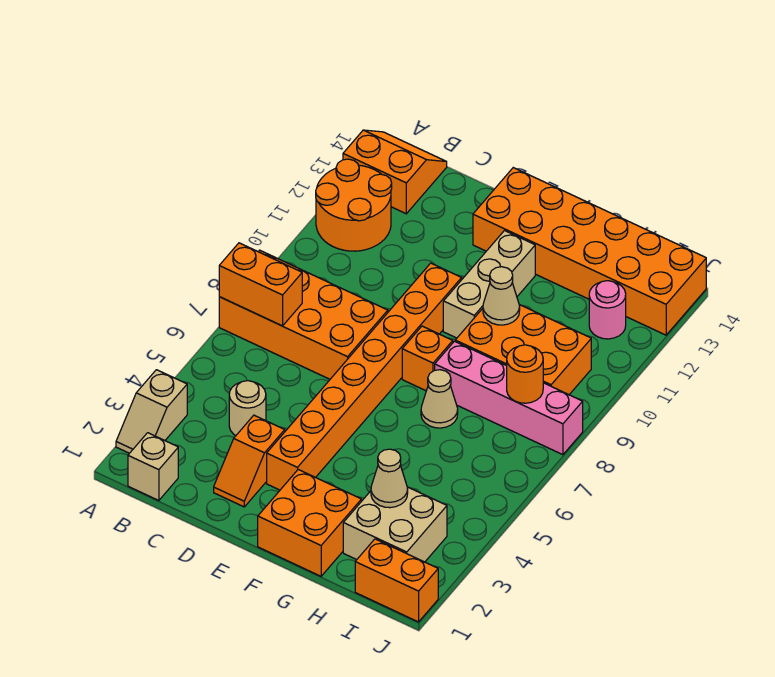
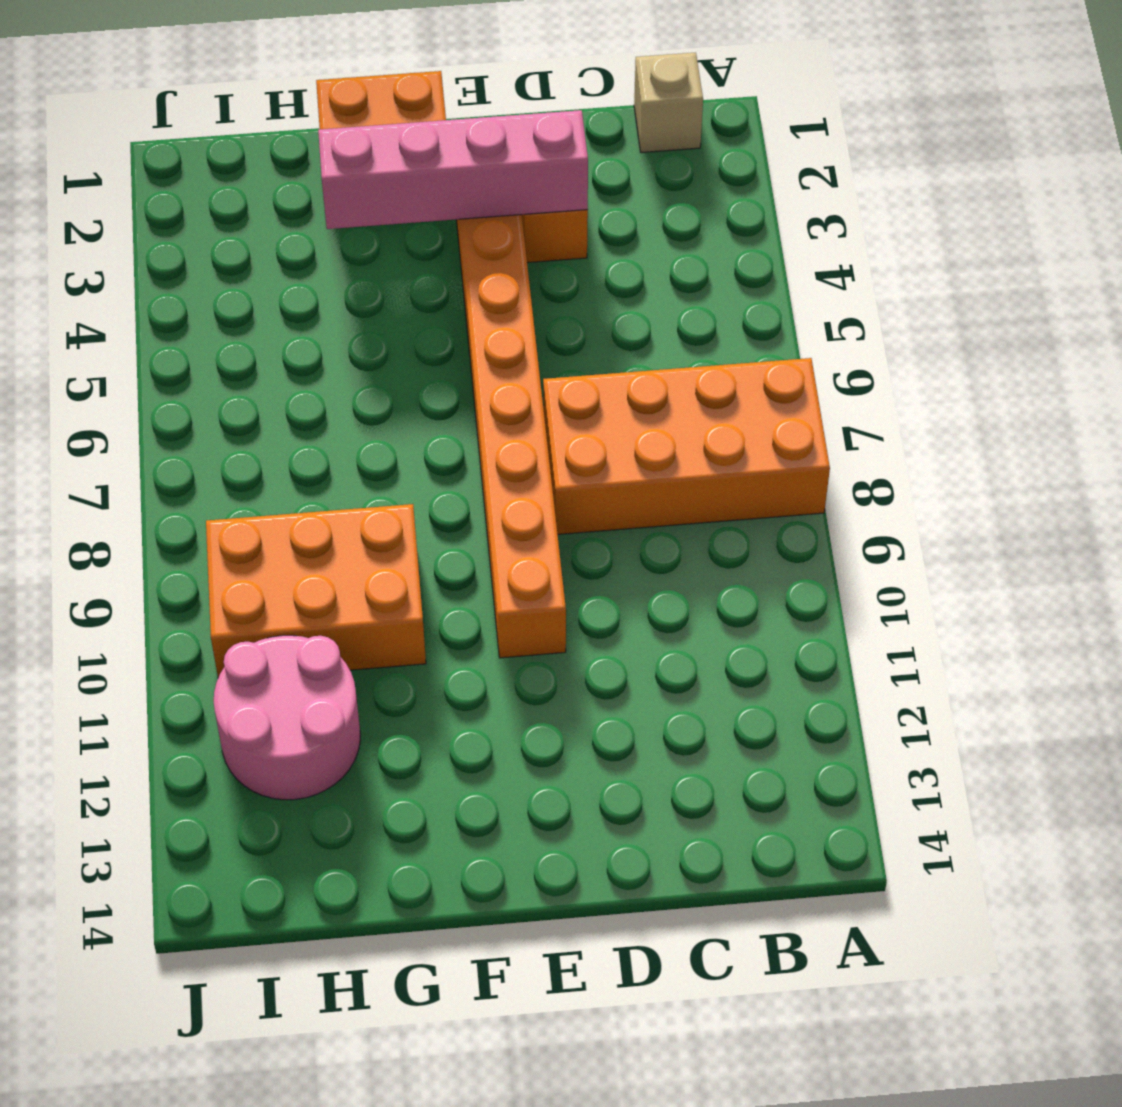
pink 1x4 brick [318,110,588,229] -> pink 1x4 brick moved to [435,341,583,455]
pink 2x2 round brick [214,635,360,800] -> pink 1x1 round brick [589,281,626,339]
none -> tan 1x2 slope [116,370,187,453]
none -> orange 2x2 round brick [316,159,392,251]
none -> orange 2x2 slope [343,130,447,214]

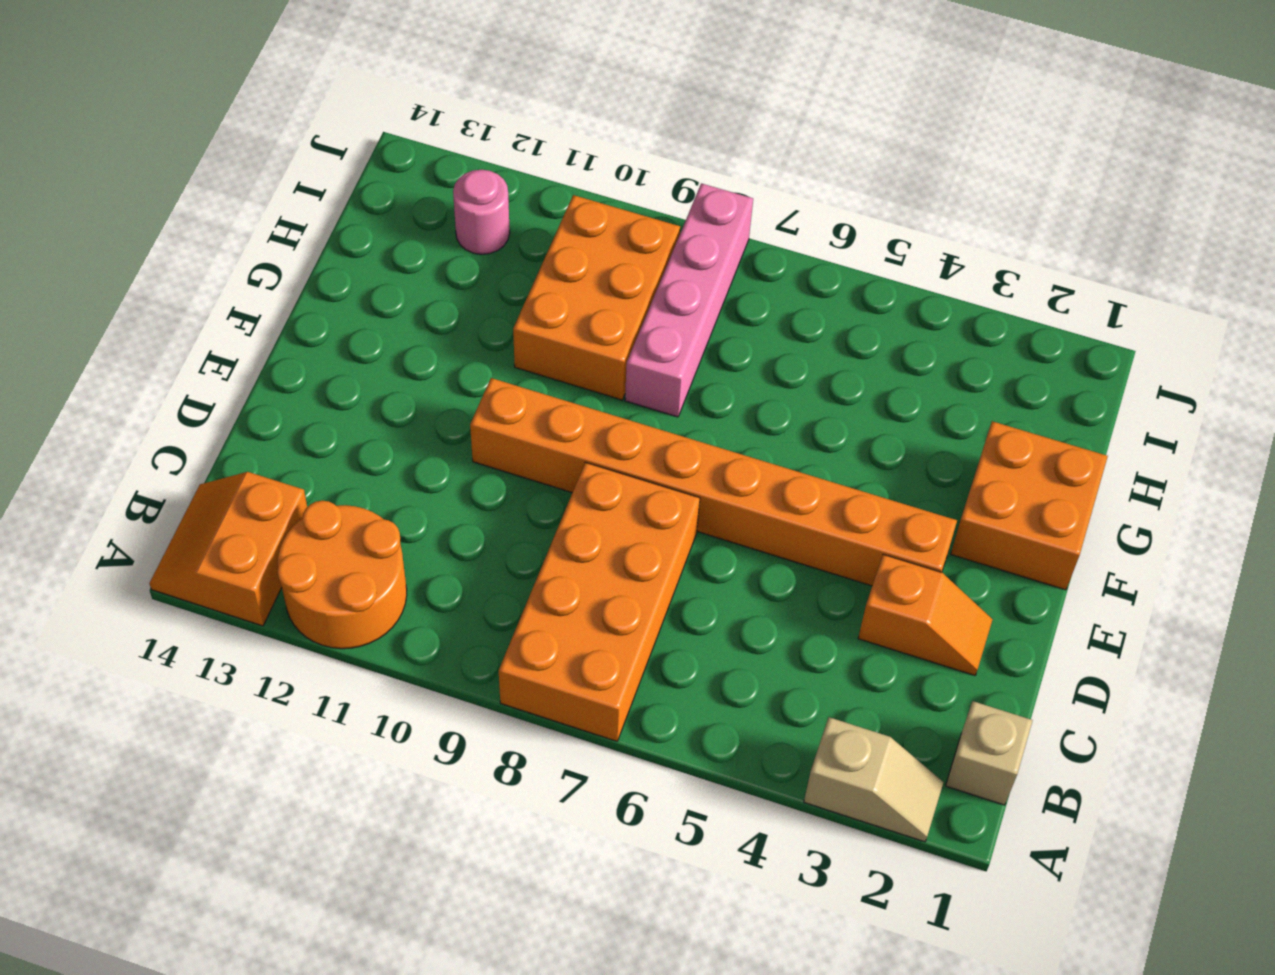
none -> tan 1x1 round brick [229,381,266,435]
none -> orange 2x6 brick [473,168,706,335]
none -> orange 1x1 brick [402,326,453,391]

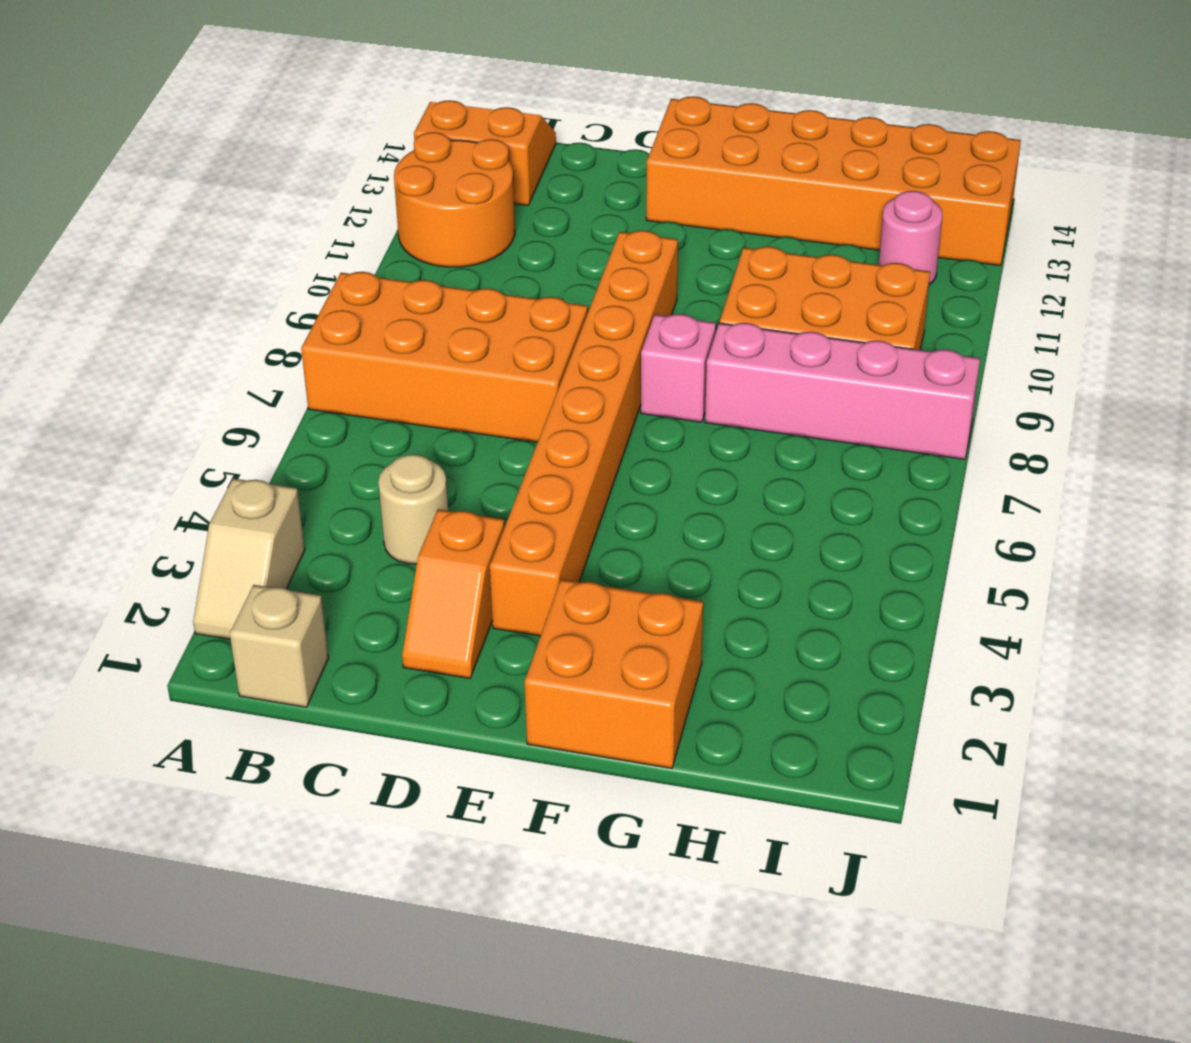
pink 1x1 brick [641,314,716,422] -> orange 1x1 brick [402,326,453,391]
none -> tan 1x3 brick [443,231,535,338]
none -> tan 1x1 cone [421,370,458,428]
none -> tan 2x2 brick [343,487,447,562]

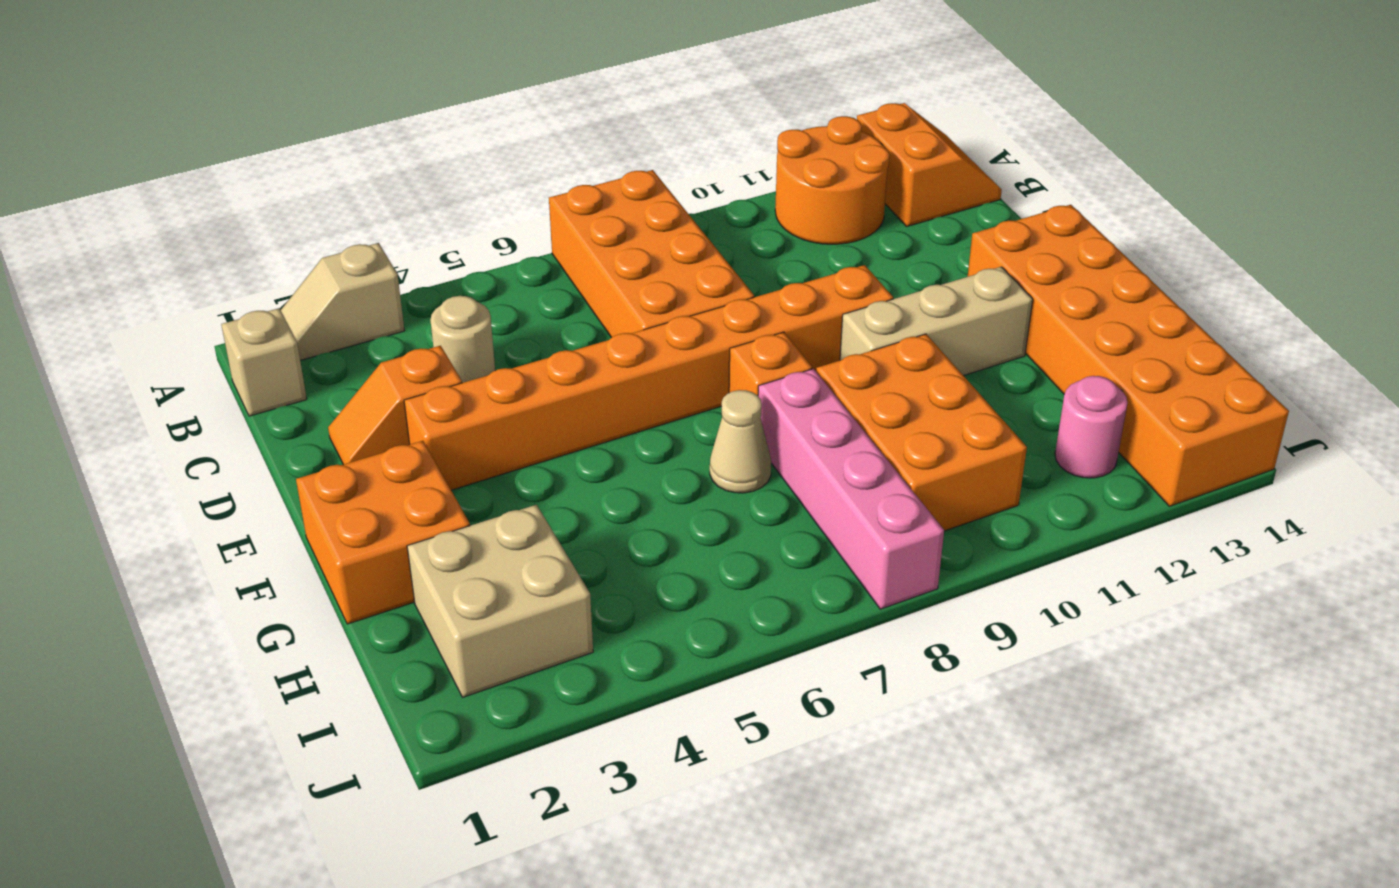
none -> orange 1x2 brick [355,539,438,622]
none -> orange 1x2 brick [219,243,302,326]
none -> tan 1x1 cone [483,267,520,325]

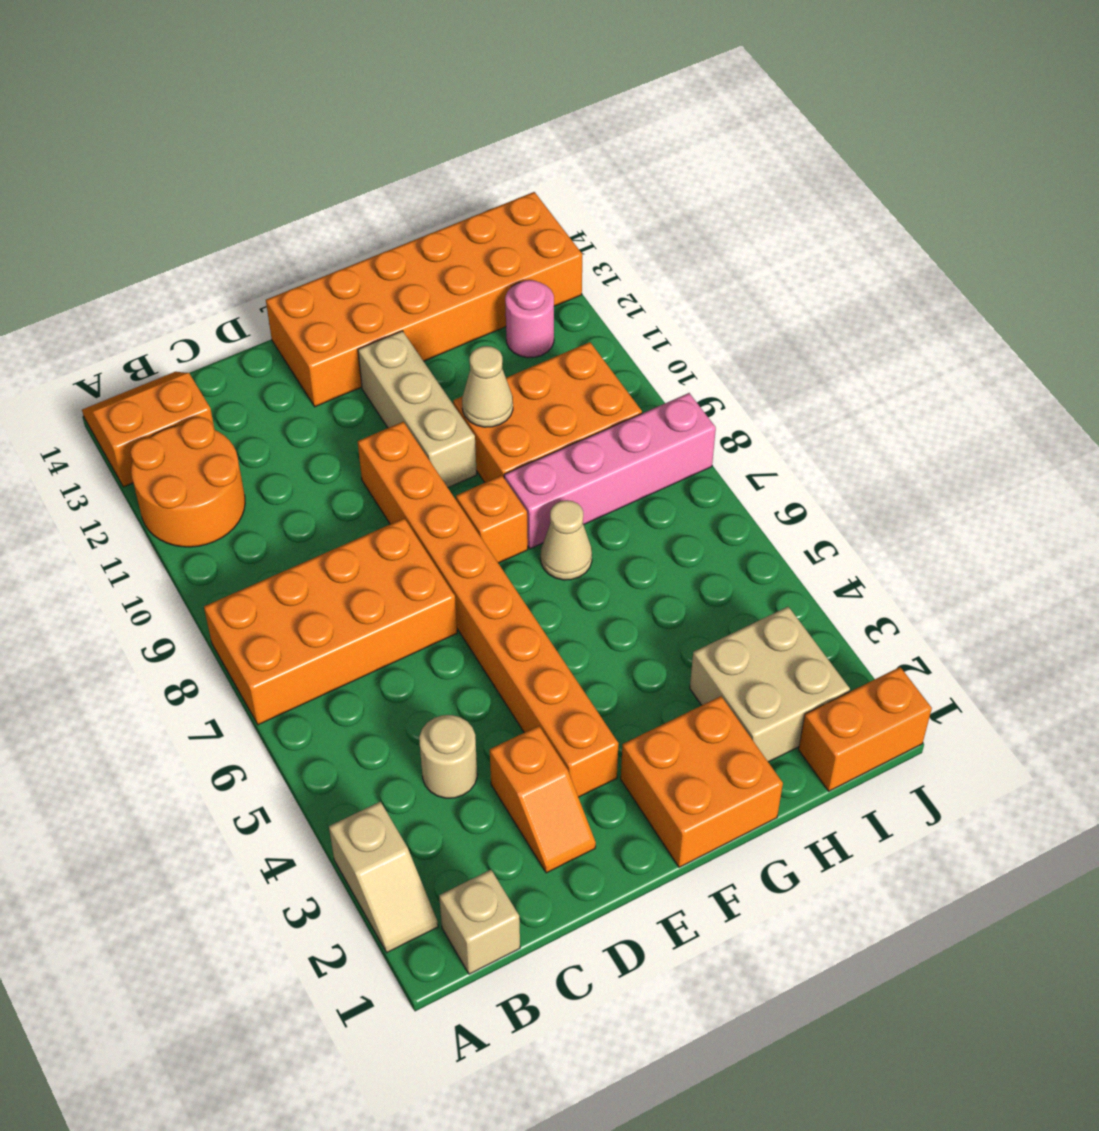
none -> orange 1x2 brick [219,243,302,326]
none -> tan 1x1 cone [371,449,408,508]
none -> orange 1x1 round brick [507,345,543,403]

